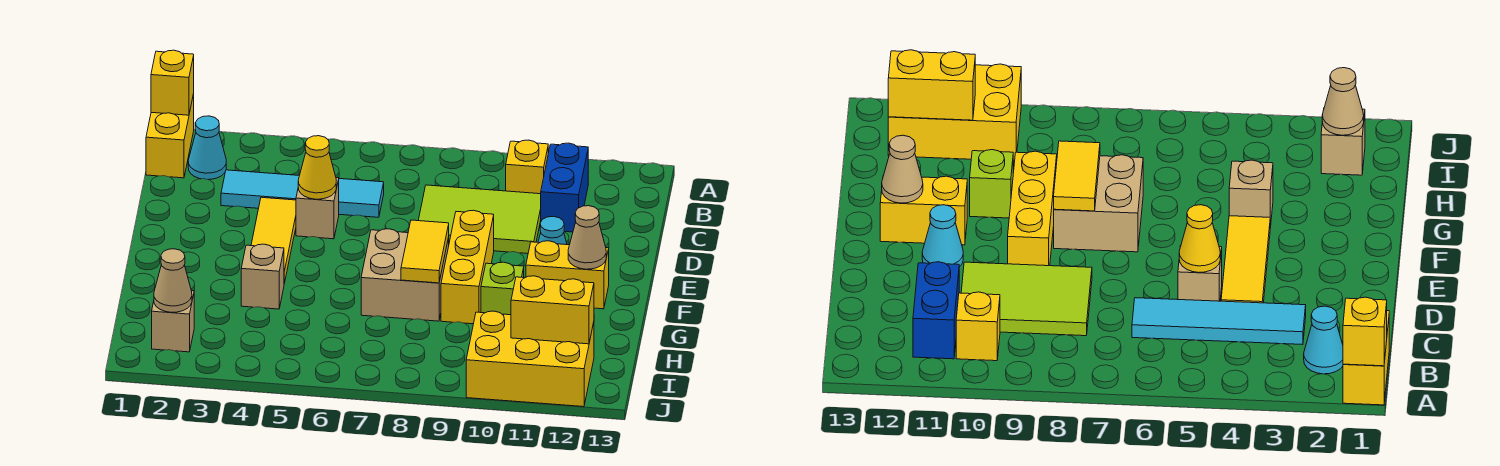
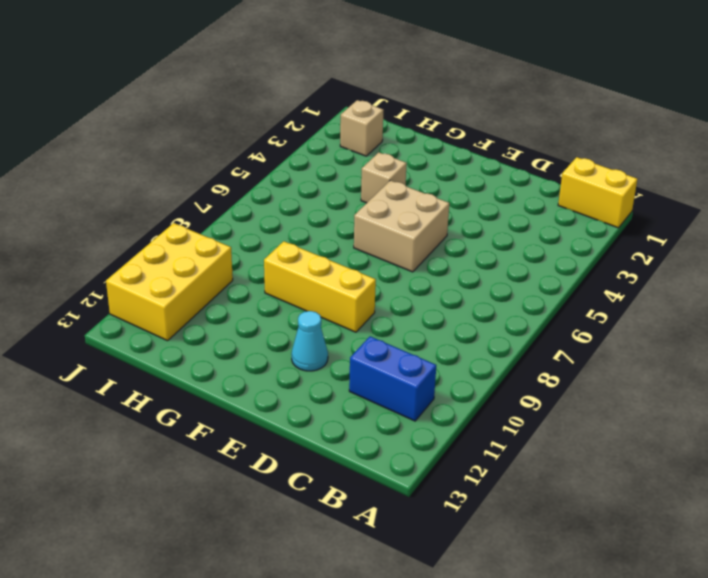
tan 2x2 brick [354,180,449,272] -> tan 2x2 brick moved to [361,229,449,321]
none -> cyan 1x1 cone [188,116,226,180]
none -> yellow 1x1 brick [506,140,548,194]
none -> cyan 1x4 tile [221,170,384,217]

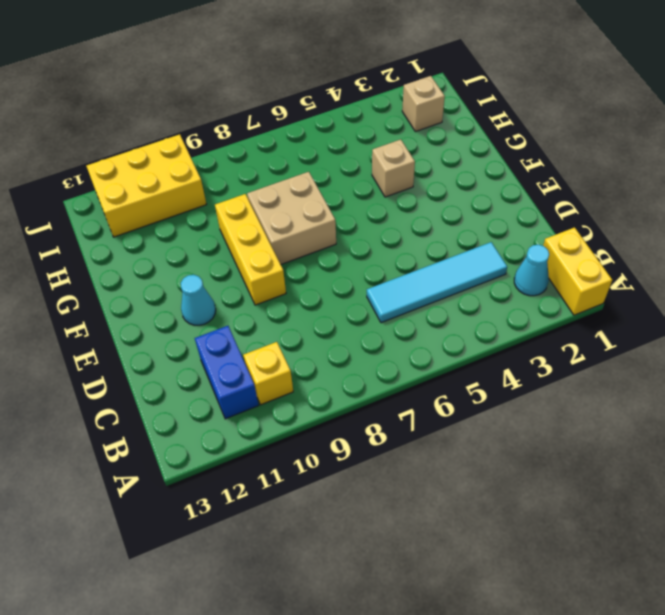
none -> lime 2x3 tile [418,185,541,254]
none -> yellow 1x3 tile [251,197,296,283]
none -> tan 1x1 brick [296,178,339,239]

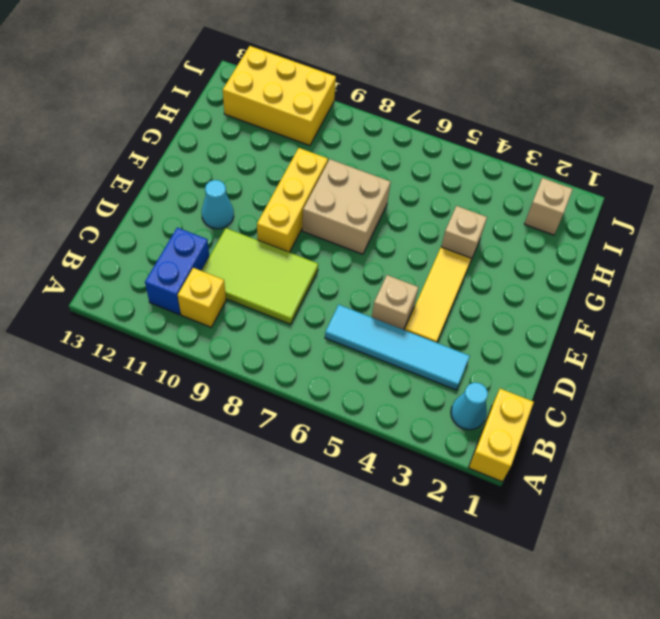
none -> yellow 1x2 brick [526,241,609,309]
none -> lime 1x1 brick [481,262,524,315]
none -> yellow 1x1 brick [151,50,194,115]

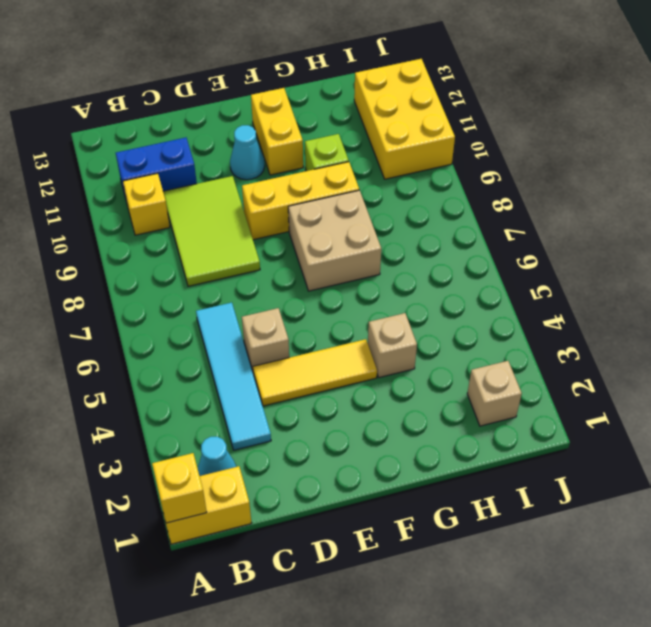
none -> yellow 1x1 cone [298,136,336,199]
none -> yellow 1x2 tile [401,220,449,283]
none -> tan 1x1 cone [568,206,606,269]

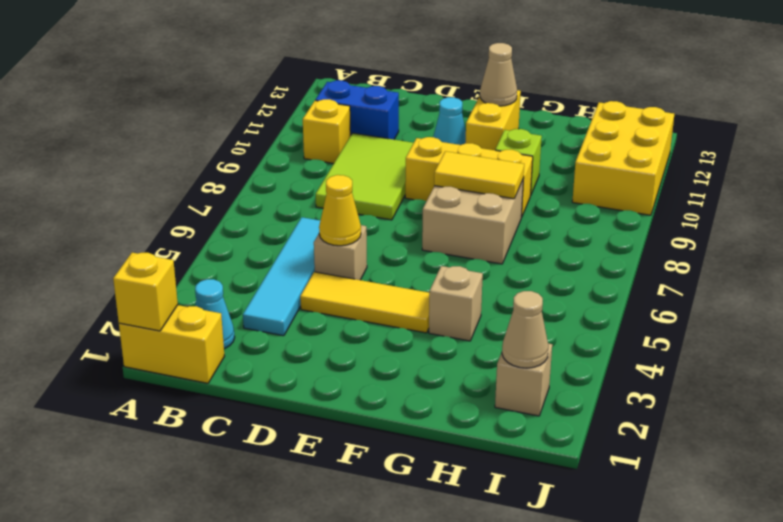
none -> yellow 1x2 brick [511,276,594,344]

